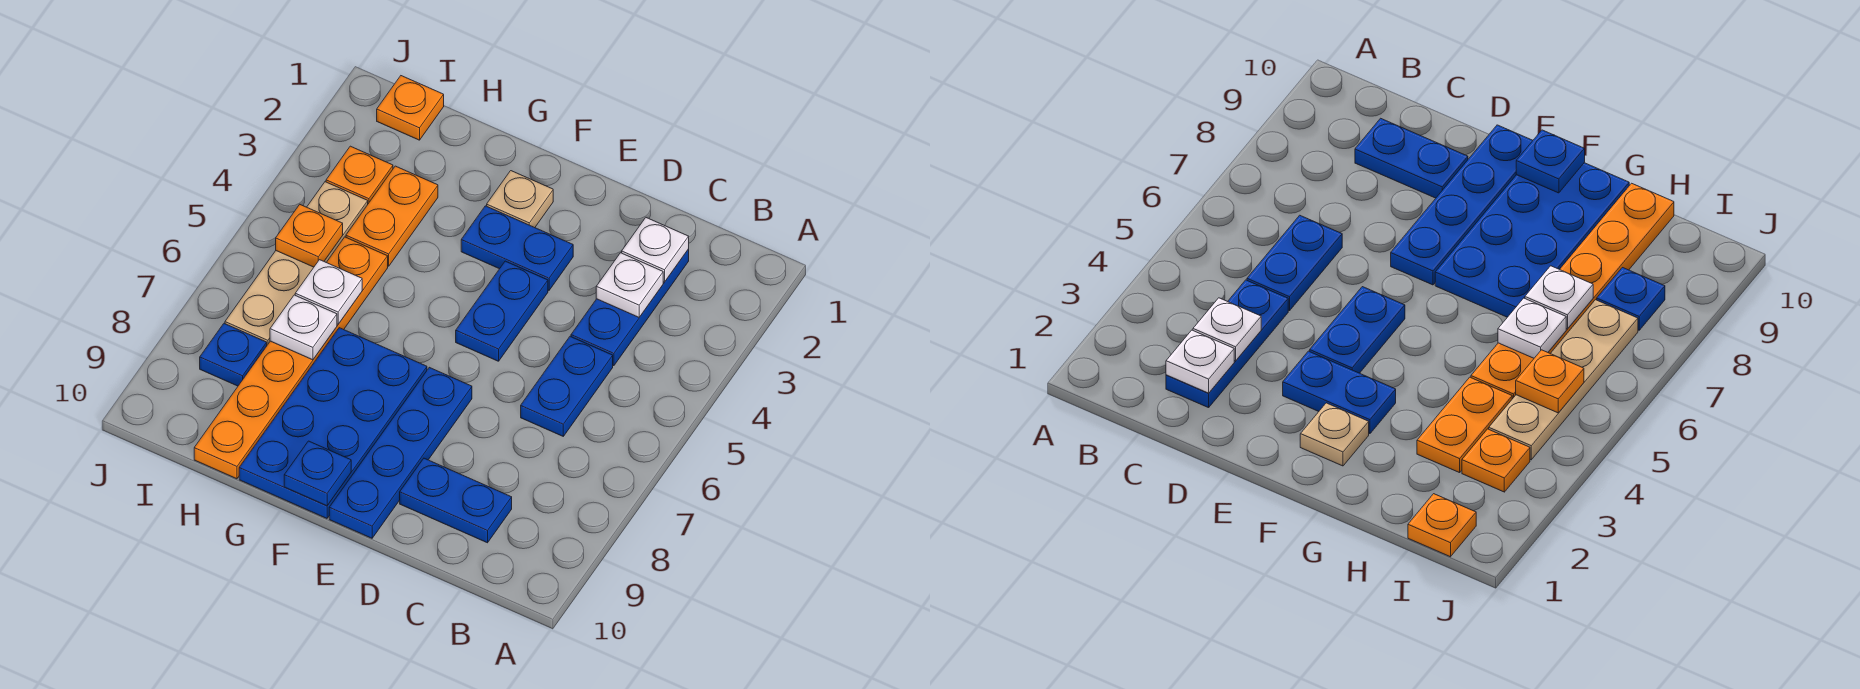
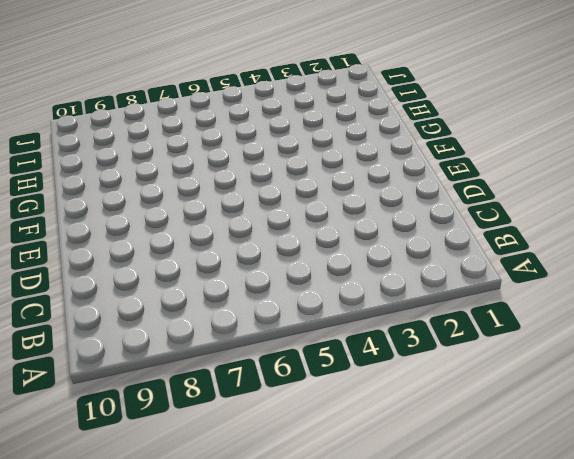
none -> blue 1x3 plate [571,249,689,366]
none -> blue 1x2 plate [521,337,613,436]
none -> blue 1x2 plate [400,458,512,543]

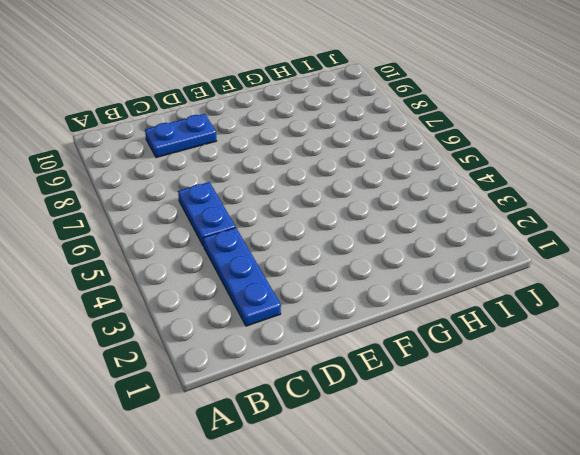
none -> blue 1x2 plate [461,206,573,290]
none -> blue 1x2 plate [456,261,548,361]
none -> blue 1x4 plate [329,367,472,538]

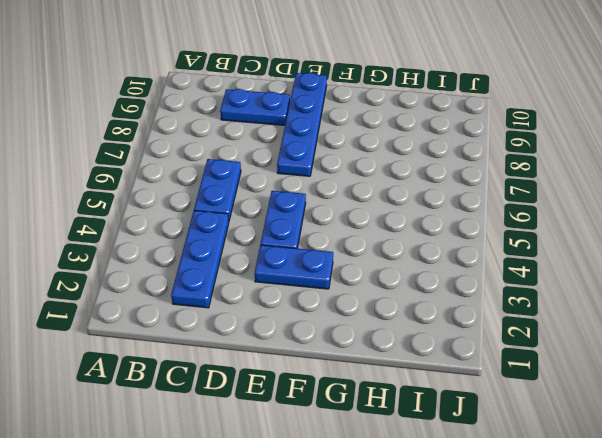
none -> tan 1x1 plate [487,171,553,228]
none -> blue 2x4 plate [239,328,427,518]
none -> orange 1x2 plate [346,166,438,266]

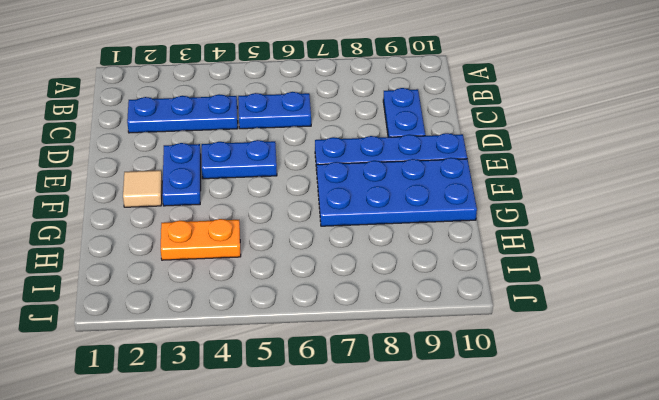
tan 1x1 tile [123,170,162,207] -> tan 1x1 plate [487,171,553,228]
none -> orange 1x6 plate [194,237,388,479]
none -> orange 1x1 plate [377,76,444,140]
none -> orange 1x1 plate [326,146,393,204]

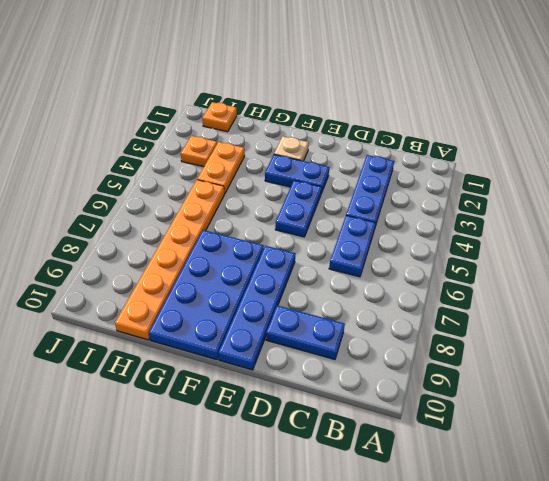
none -> tan 1x4 plate [225,182,368,345]
none -> blue 1x1 plate [200,324,267,386]
none -> white 1x1 plate [622,218,689,282]

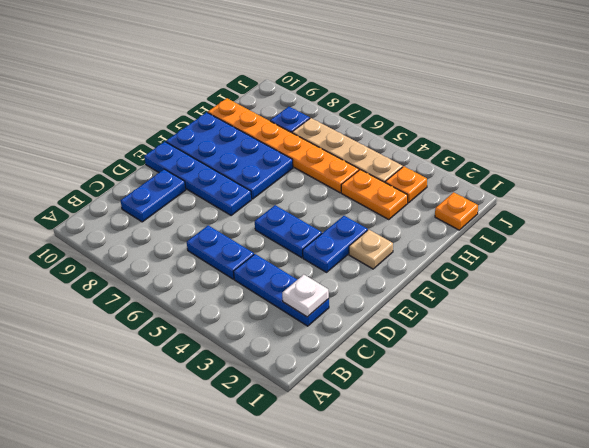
none -> white 1x1 plate [596,253,663,317]
none -> blue 1x1 plate [284,441,351,506]
none -> white 1x1 plate [295,260,362,324]

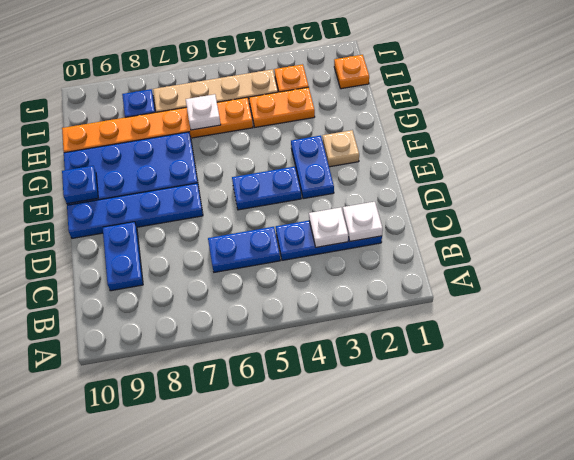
none -> white 1x1 plate [270,295,337,360]
none -> orange 1x1 plate [276,205,343,267]

